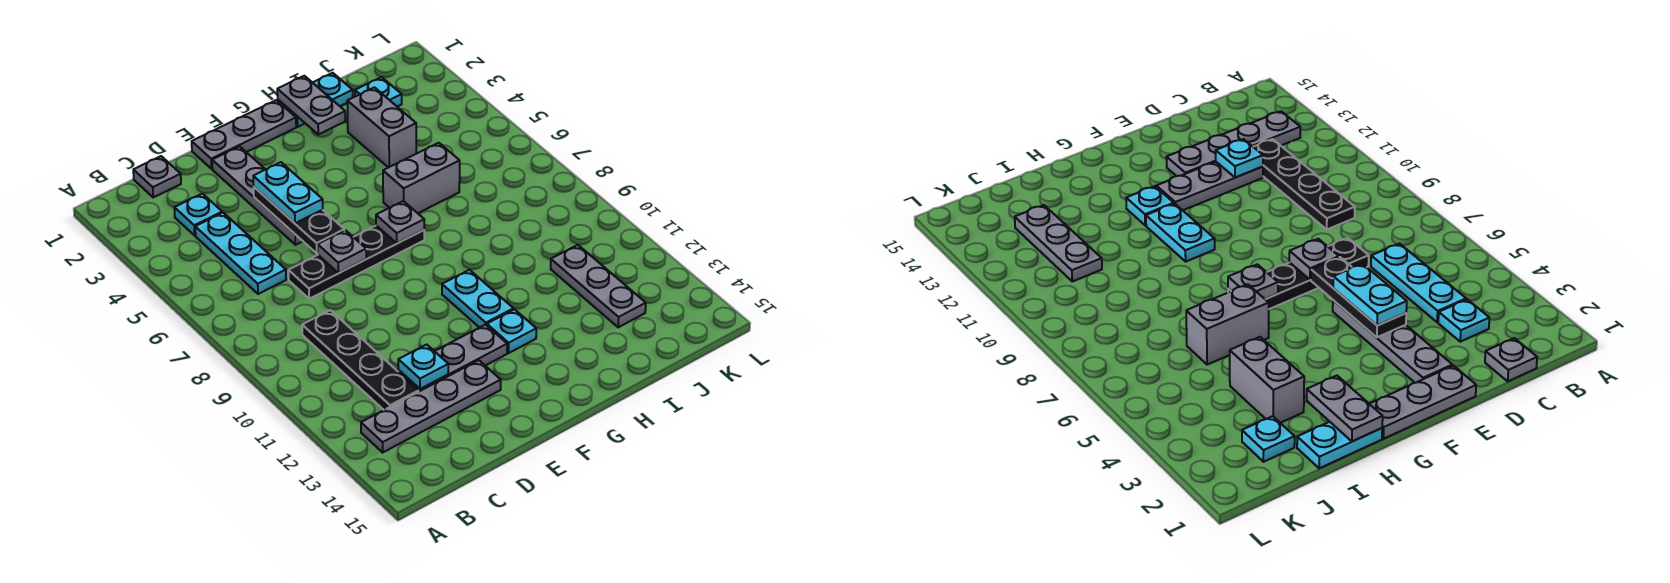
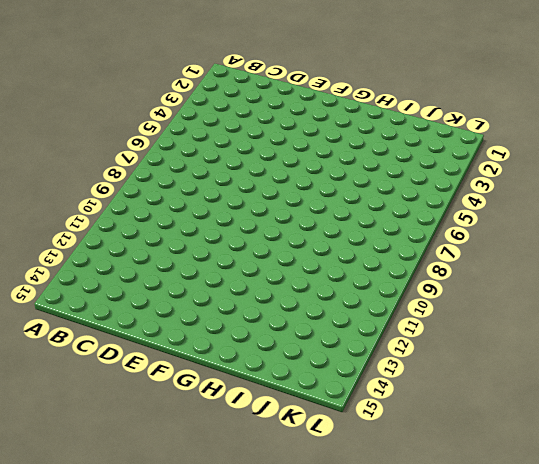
none -> grey 1x4 plate [361,360,501,452]
none -> grey 1x1 plate [133,156,181,197]
none -> cyan 1x1 plate [174,194,222,235]

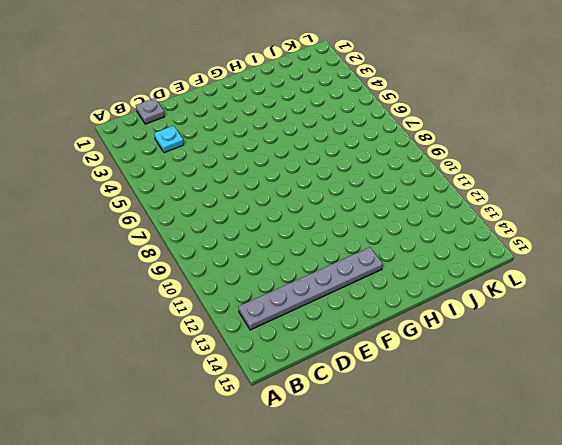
grey 1x6 plate [238,247,382,330] -> grey 1x4 plate [361,360,501,452]
none -> cyan 1x3 plate [195,213,286,294]
none -> black 1x4 plate [302,310,419,410]
none -> black 1x4 plate [288,226,424,299]

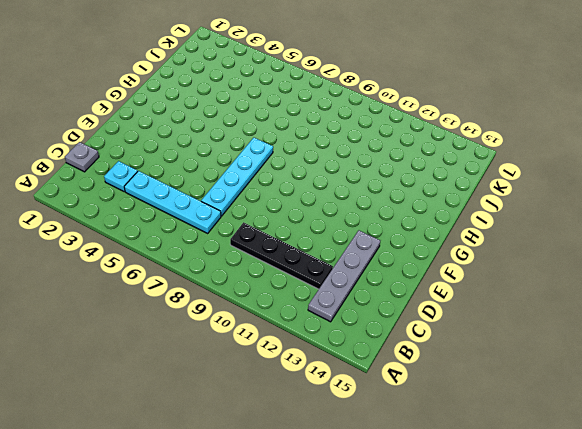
cyan 1x4 plate [124,171,221,233] -> cyan 1x3 plate [195,213,286,294]
cyan 1x4 plate [201,138,273,216] -> black 1x4 plate [288,226,424,299]
none -> grey 1x3 plate [398,324,507,391]
none -> grey 1x3 plate [192,100,296,169]
none -> grey 1x4 plate [212,146,303,245]

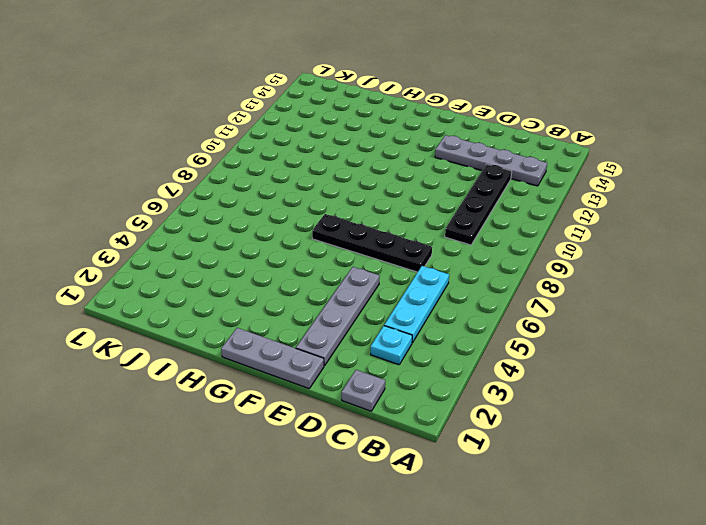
none -> grey 1x3 plate [398,324,507,391]
none -> cyan 1x2 plate [442,270,514,328]
none -> cyan 1x1 plate [487,309,536,353]

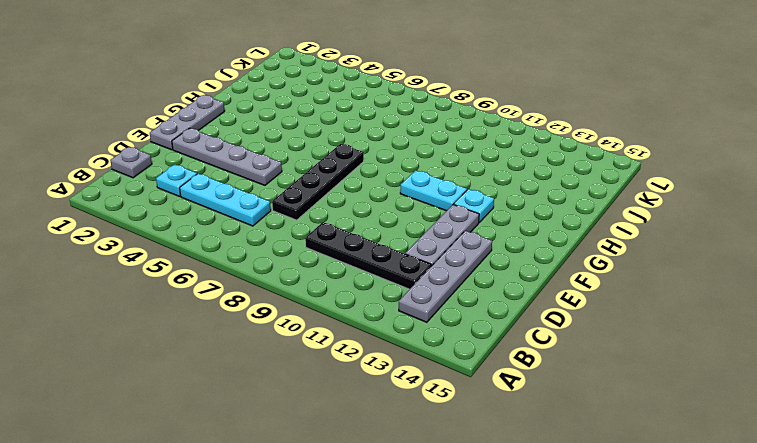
none -> cyan 1x2 plate [278,73,353,127]
none -> grey 1x2 brick [383,143,460,213]
none -> grey 1x2 brick [347,87,416,168]

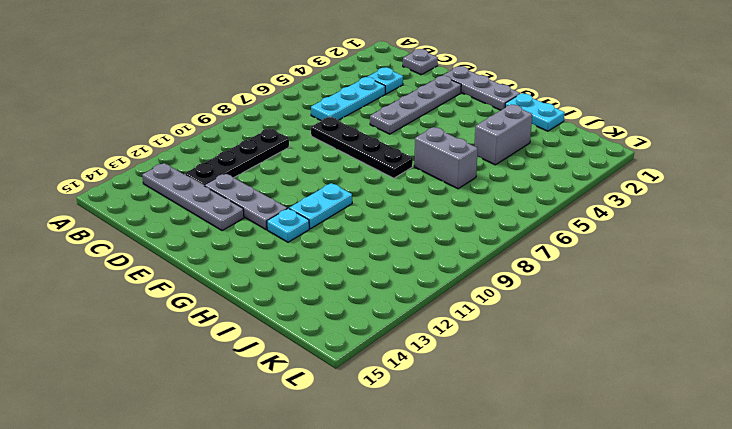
none -> cyan 1x1 plate [355,77,402,107]
none -> grey 1x3 plate [551,245,646,327]
none -> cyan 1x1 plate [398,345,448,389]

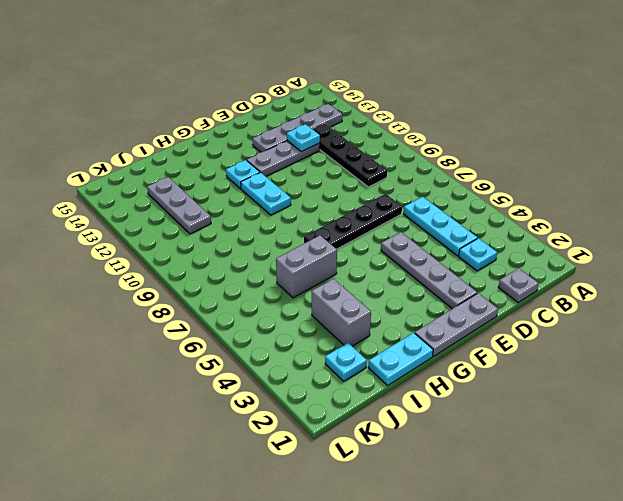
none -> black 1x3 plate [254,187,344,253]
none -> grey 1x1 plate [318,230,366,273]
none -> grey 1x1 plate [376,201,424,243]

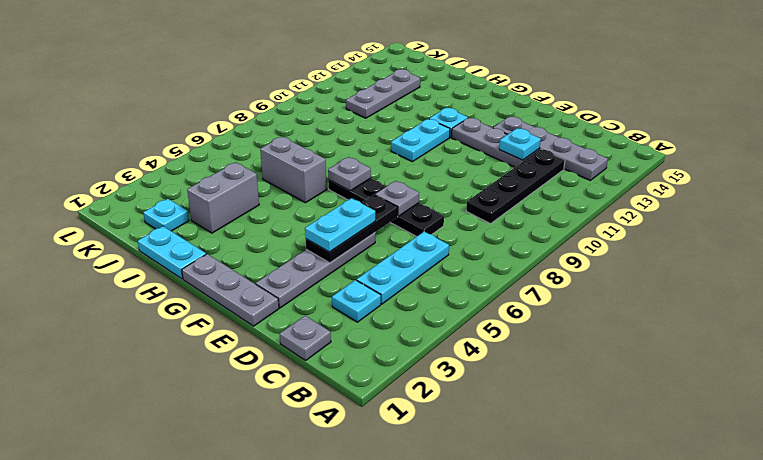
none -> grey 1x2 plate [277,76,345,134]

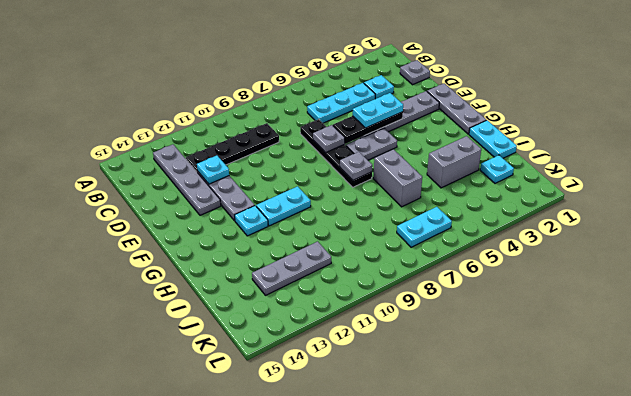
grey 1x2 plate [346,128,397,160] -> grey 1x2 plate moved to [277,76,345,134]
cyan 1x2 plate [397,207,452,247] -> none

